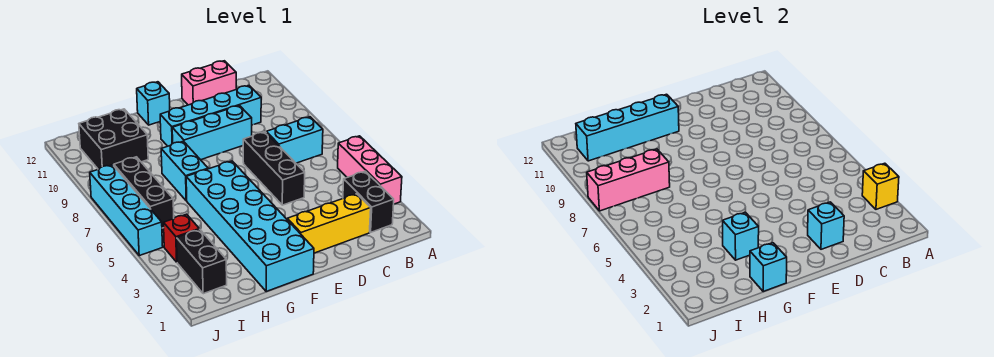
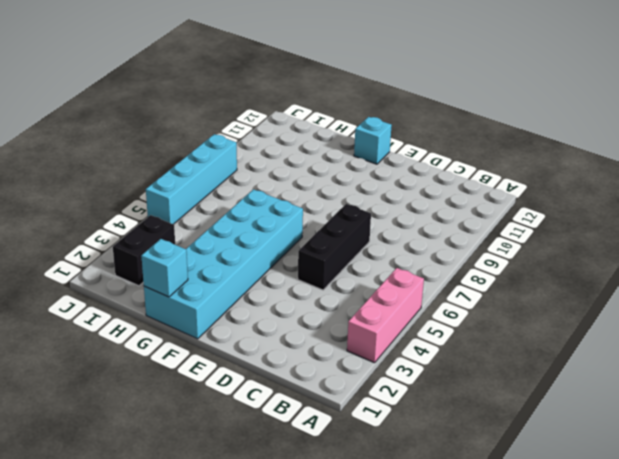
none -> black 1x2 brick [343,171,394,232]
none -> cyan 1x2 brick [266,117,323,163]
none -> yellow 1x3 brick [287,194,371,253]

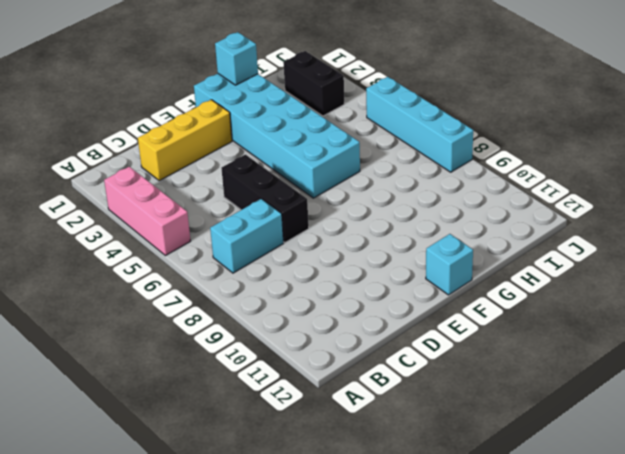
none -> black 1x2 brick [343,171,394,232]
none -> cyan 1x4 brick [160,86,261,146]
none -> pink 1x2 brick [182,61,236,105]

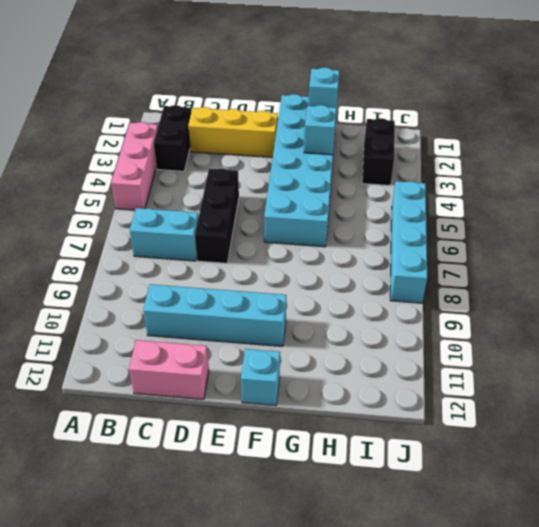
none -> cyan 1x3 brick [172,106,252,160]
none -> cyan 1x2 brick [161,141,208,201]
none -> black 2x2 brick [79,109,148,169]

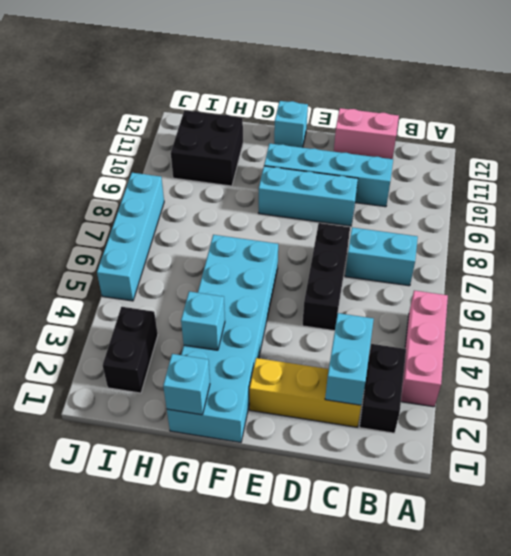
cyan 1x2 brick [325,313,374,405] -> cyan 1x2 brick moved to [161,141,208,201]
none -> red 1x1 brick [164,214,199,262]
none -> black 1x3 brick [114,157,174,228]
none -> yellow 1x1 brick [862,163,899,209]

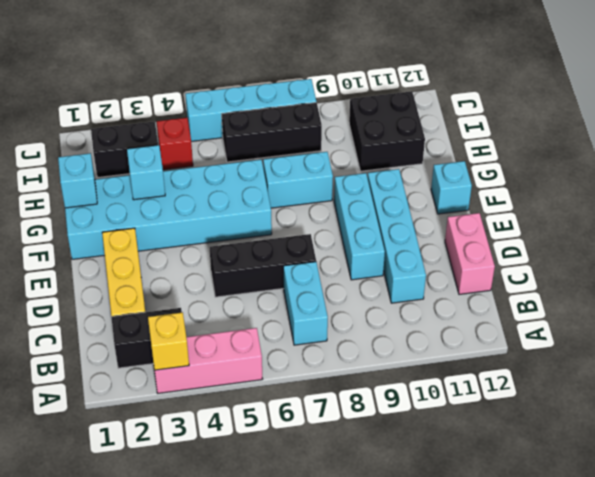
none -> cyan 1x1 brick [808,202,844,249]
none -> cyan 1x4 brick [576,94,679,161]
none -> pink 1x3 brick [587,149,670,211]

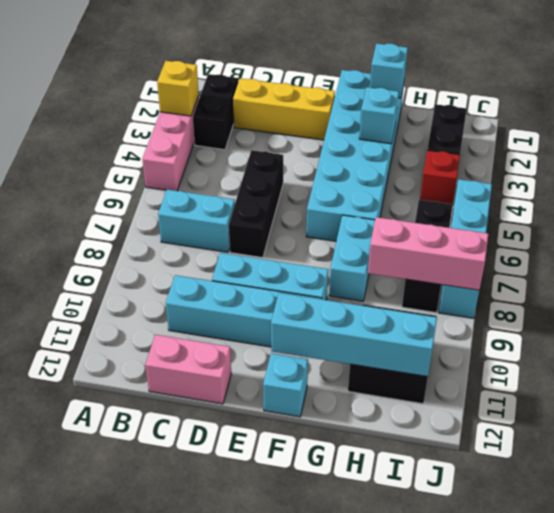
none -> cyan 1x1 brick [808,202,844,249]

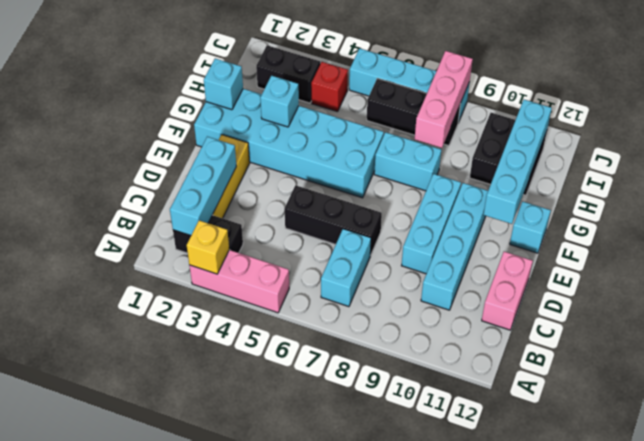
cyan 1x3 brick [170,137,236,236] -> cyan 1x1 brick [808,202,844,249]

